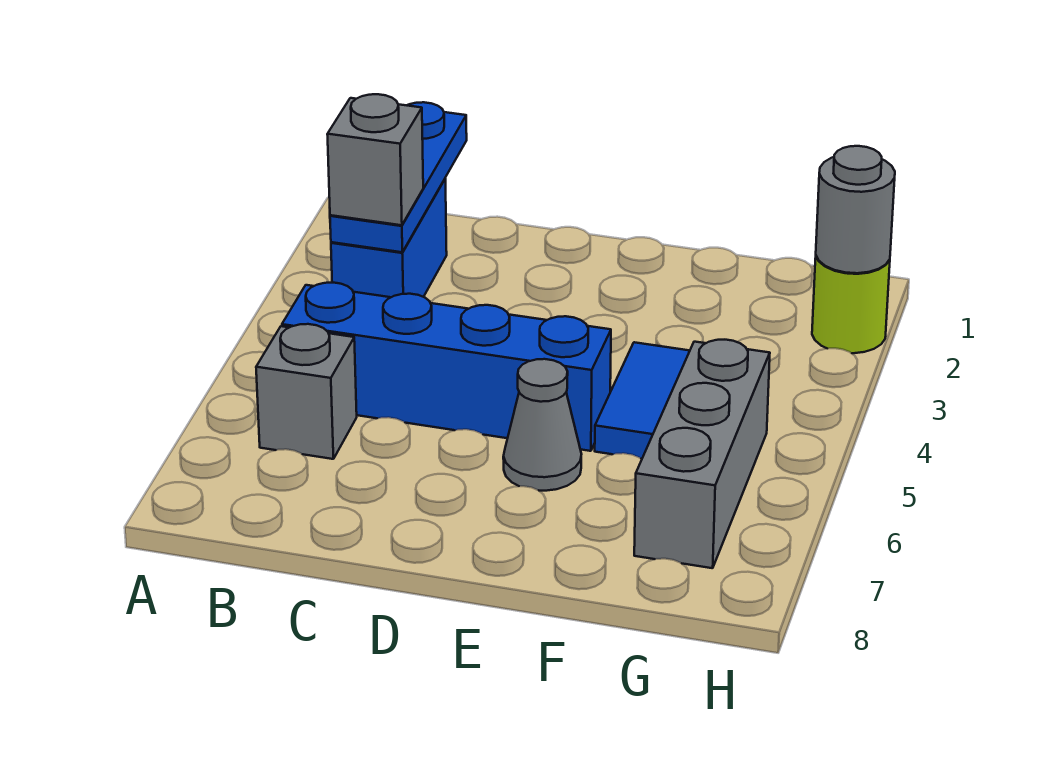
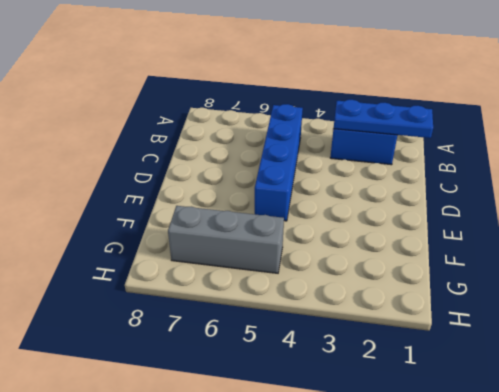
none -> grey 1x1 brick [256,324,357,459]
none -> grey 1x1 cone [503,359,581,491]

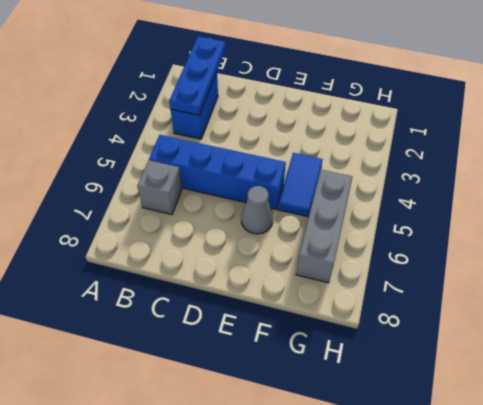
none -> lime 1x1 round brick [812,256,890,353]
none -> grey 1x1 round brick [816,146,895,273]

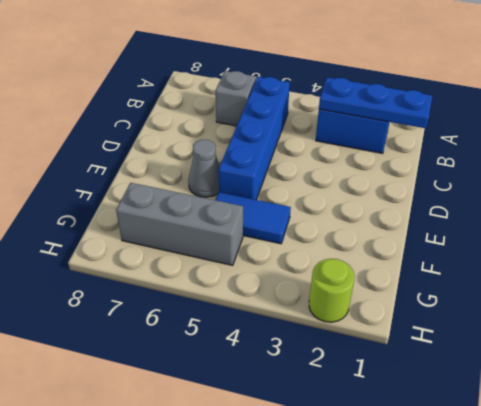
none -> grey 1x1 round brick [816,146,895,273]
none -> grey 1x1 brick [327,94,423,225]

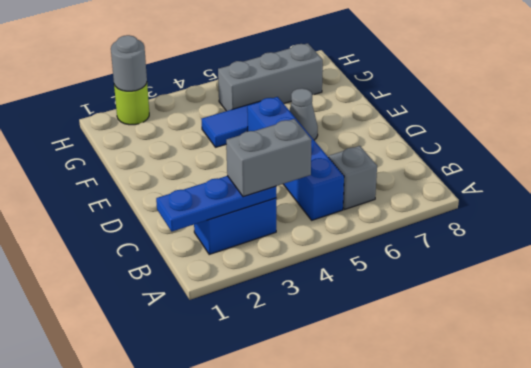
grey 1x2 brick [226,119,312,197] -> grey 1x1 brick [327,94,423,225]

